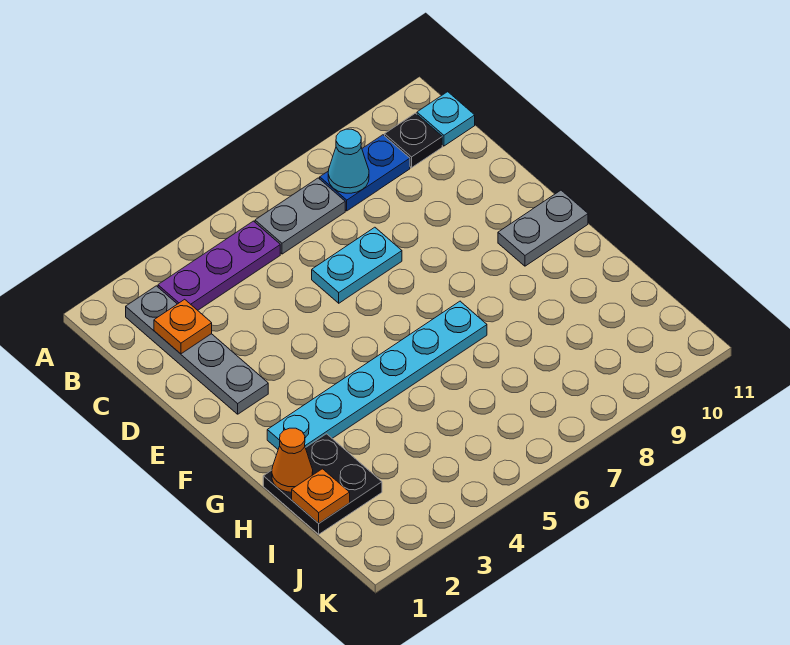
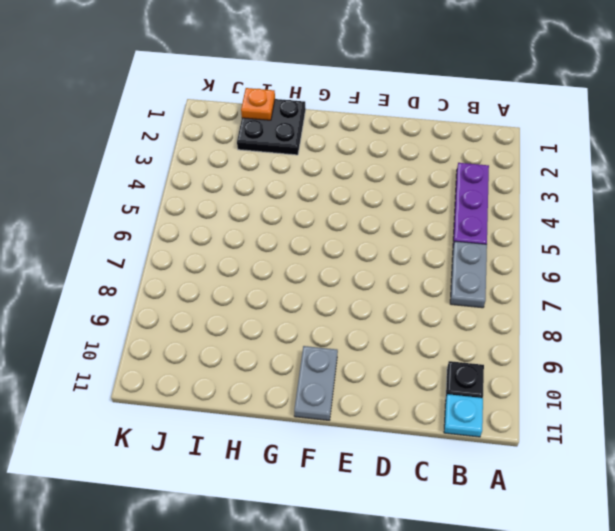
none -> grey 1x4 plate [126,286,268,414]
none -> blue 1x2 plate [320,135,410,211]
none -> cyan 1x2 plate [312,227,402,303]

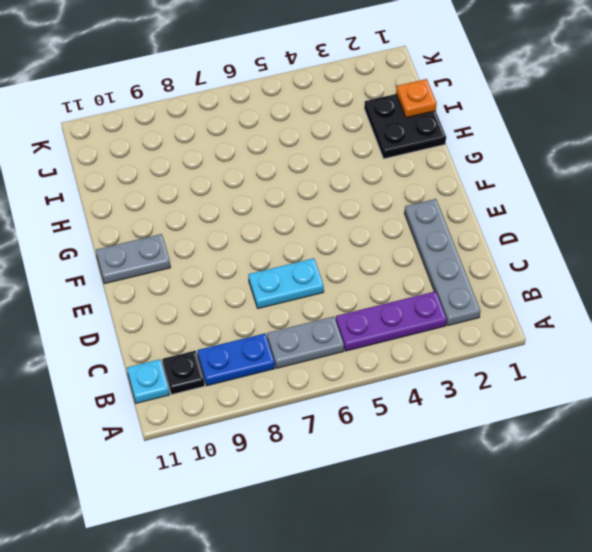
none -> cyan 1x6 plate [267,301,487,449]
none -> cyan 1x1 cone [328,129,369,193]
none -> orange 1x1 plate [154,299,212,354]

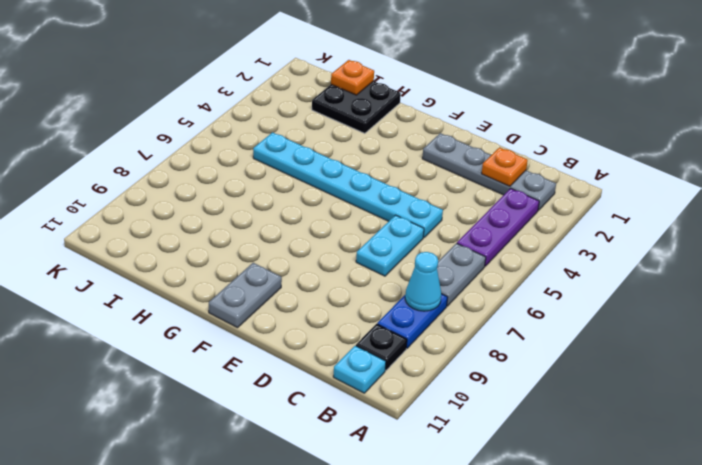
cyan 1x6 plate [253,132,443,238] -> cyan 1x6 plate turned to [267,301,487,449]
none -> orange 1x1 cone [272,428,313,492]

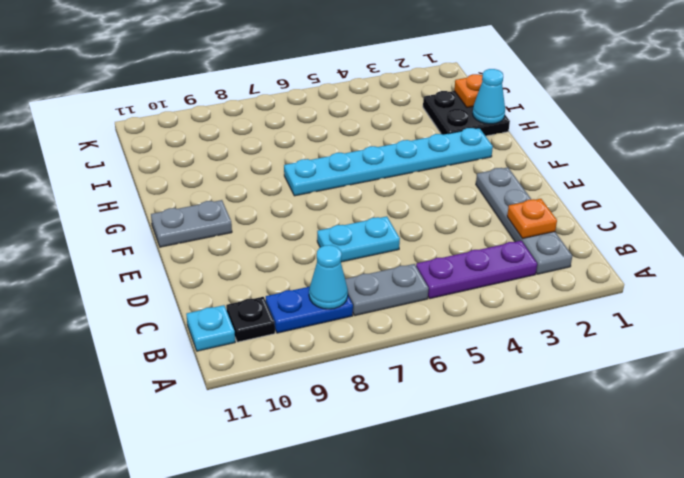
cyan 1x1 cone [473,69,505,124] -> orange 1x1 cone [272,428,313,492]

